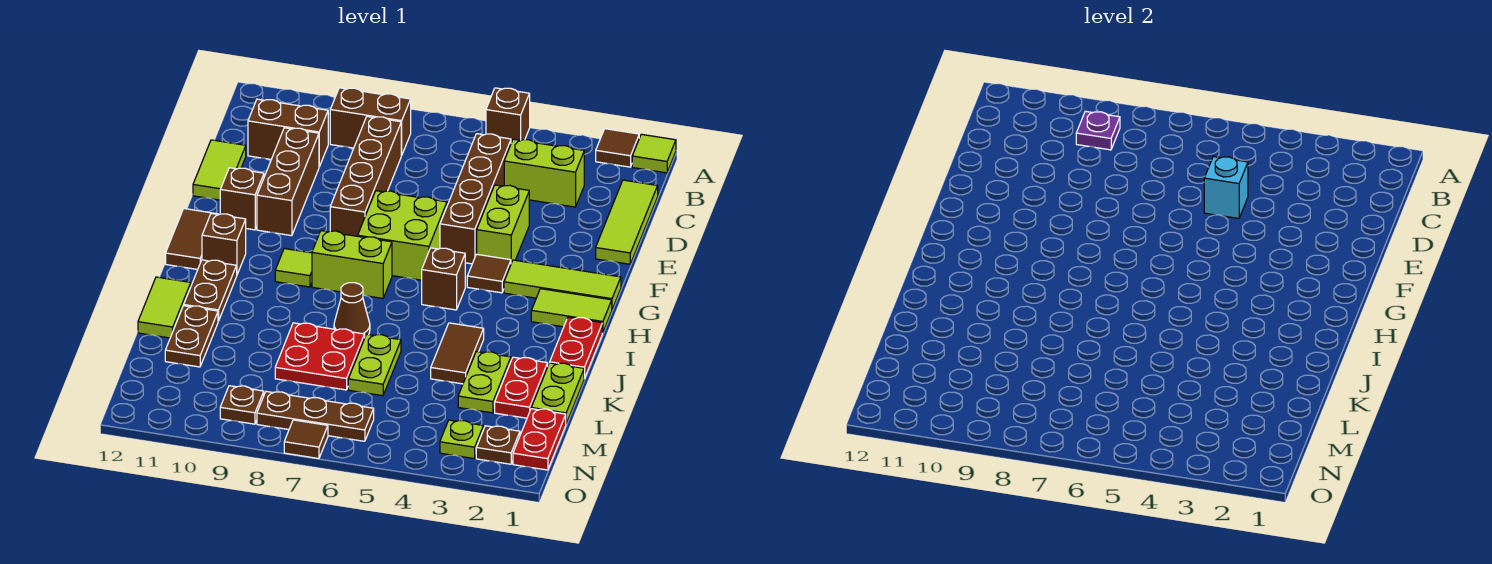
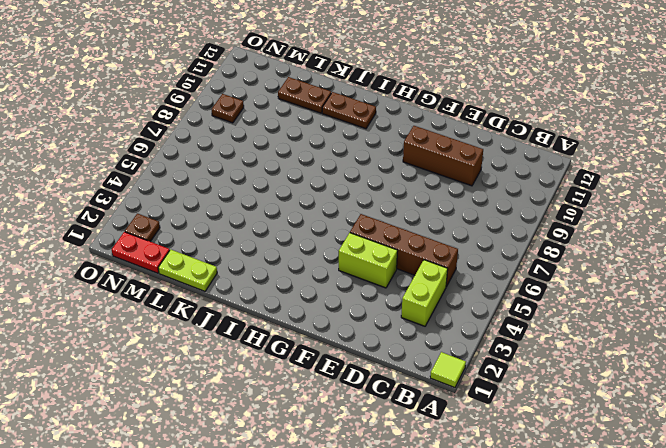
none -> brown 1x1 tile [596,129,639,167]
none -> brown 1x1 brick [486,88,530,143]
none -> brown 1x2 brick [330,88,411,155]
none -> lime 1x3 tile [596,180,658,264]

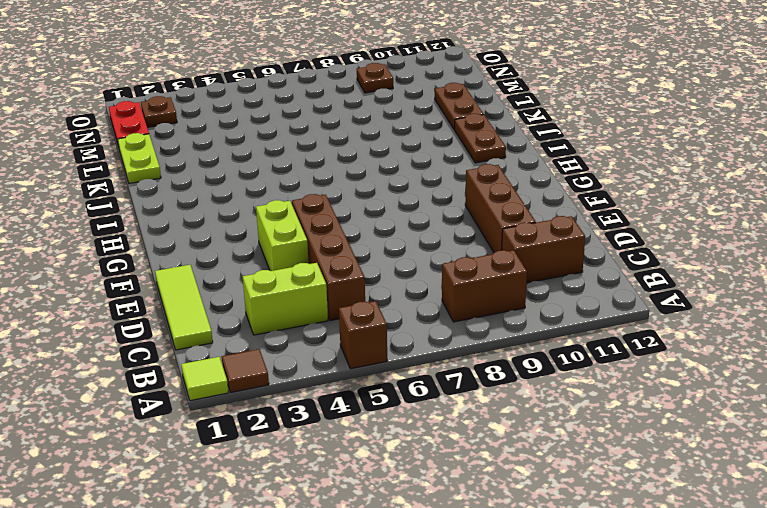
none -> brown 1x4 brick [330,116,402,236]
none -> lime 1x2 tile [193,140,246,200]
none -> lime 2x2 brick [358,191,447,280]
none -> brown 1x1 brick [220,168,264,230]

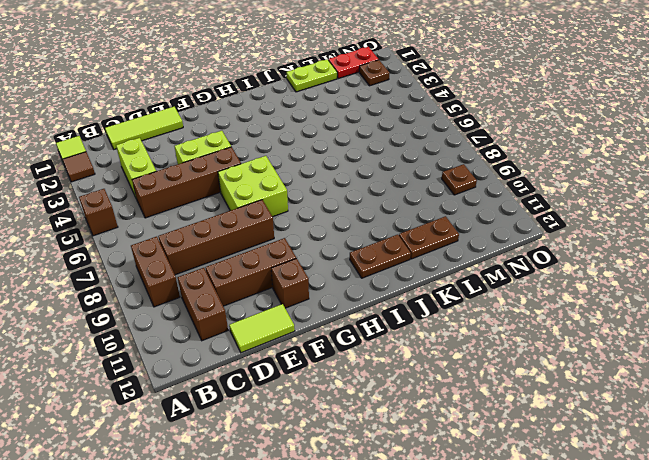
none -> lime 1x3 tile [504,260,621,309]
none -> brown 1x1 tile [467,254,511,293]
none -> brown 1x2 tile [166,209,216,269]
none -> lime 1x2 tile [531,289,612,333]

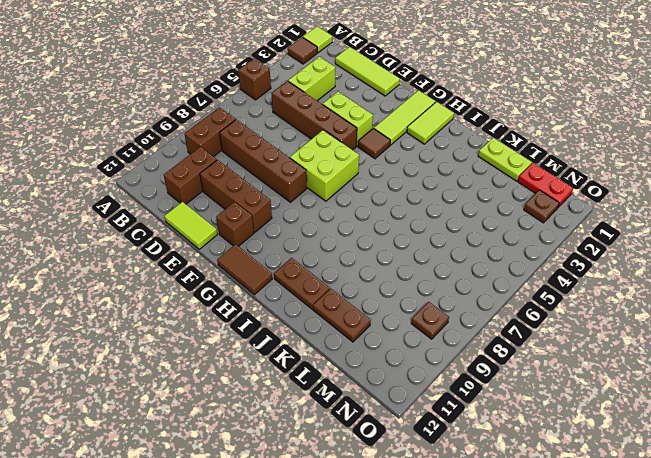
none -> brown 1x1 brick [422,248,465,310]
none -> lime 1x2 brick [312,231,392,298]
none -> lime 1x1 tile [275,249,312,287]
none -> brown 1x1 brick [202,214,246,274]

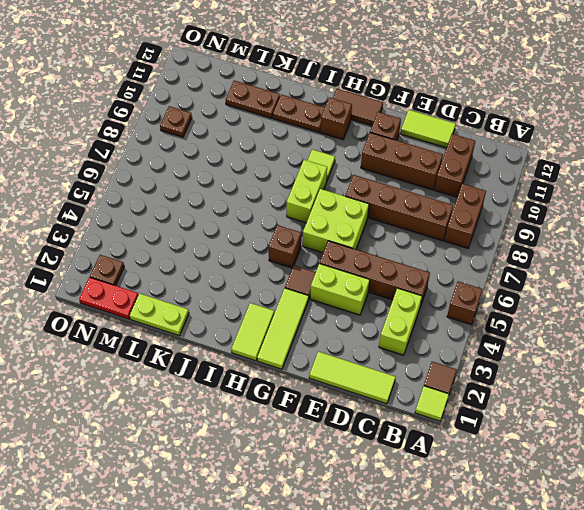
none -> red 1x2 plate [550,317,602,378]
none -> brown 1x2 tile [431,323,484,384]
none -> brown 1x1 cone [334,283,370,336]
none -> lime 1x2 tile [138,277,191,338]

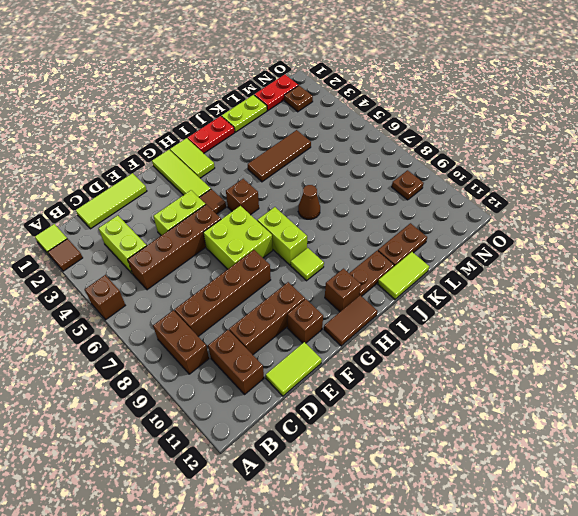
brown 1x3 tile [248,130,311,182] -> brown 1x2 tile [431,323,484,384]
none -> red 1x2 plate [495,357,548,418]
none -> lime 1x2 plate [458,352,511,413]
none -> lime 1x2 plate [348,334,401,396]
none -> red 2x2 plate [275,323,365,390]

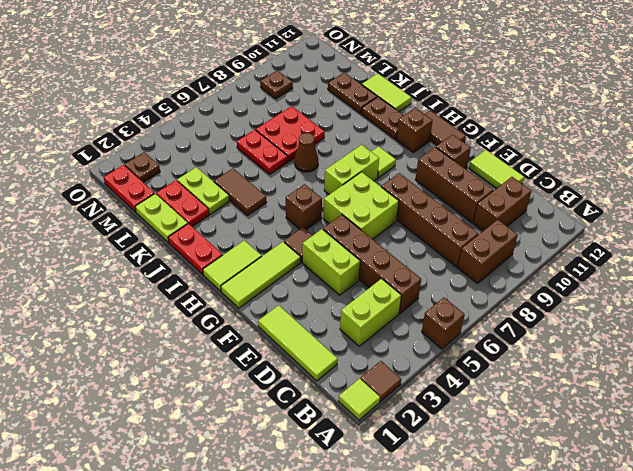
red 1x2 plate [237,130,288,174] -> lime 1x2 plate [348,334,401,396]
none -> lime 1x1 plate [440,420,483,459]
none -> brown 1x3 plate [257,392,374,441]
none -> brown 1x1 tile [284,420,328,459]
none -> purple 1x1 plate [1076,111,1120,150]

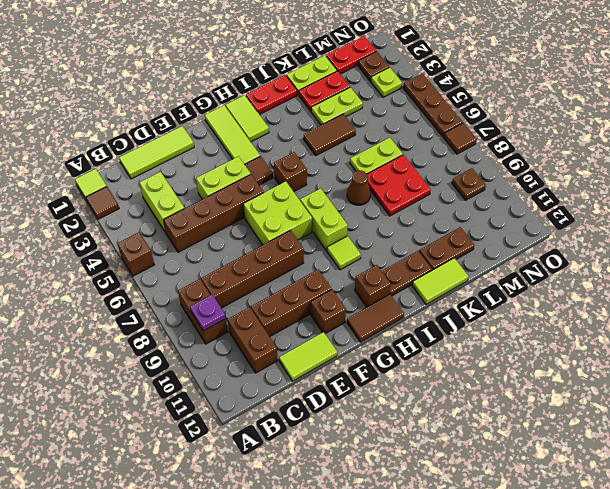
brown 1x3 plate [403,73,463,137] -> brown 1x3 plate moved to [257,392,374,441]
none -> cyan 1x1 brick [1204,156,1248,219]

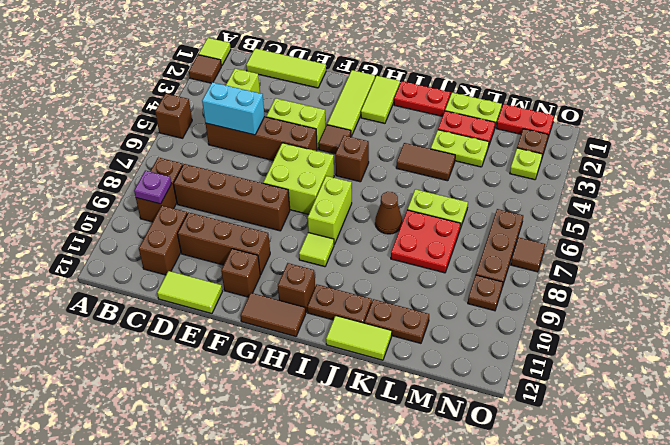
cyan 1x2 brick [202,82,265,135] -> cyan 1x1 brick [1204,156,1248,219]

